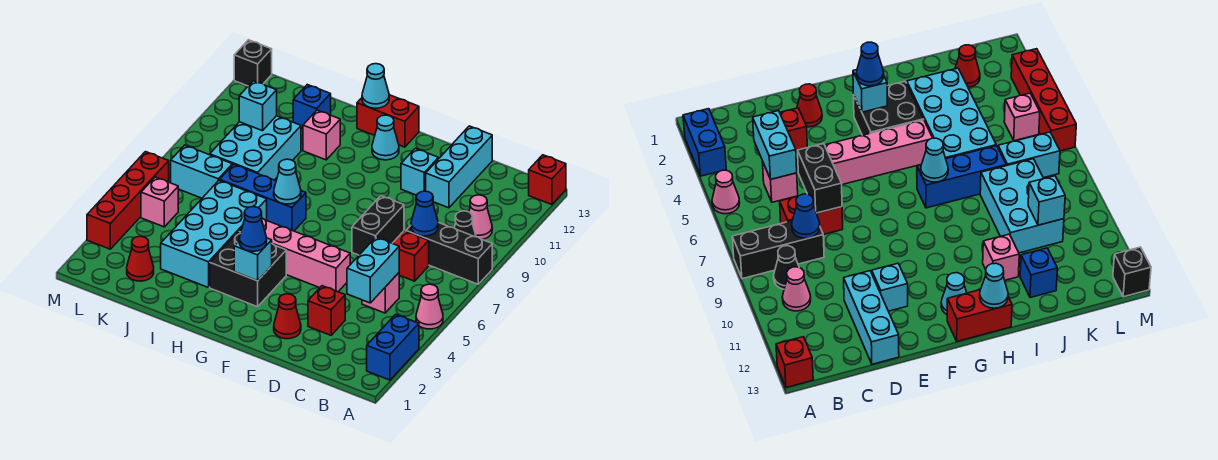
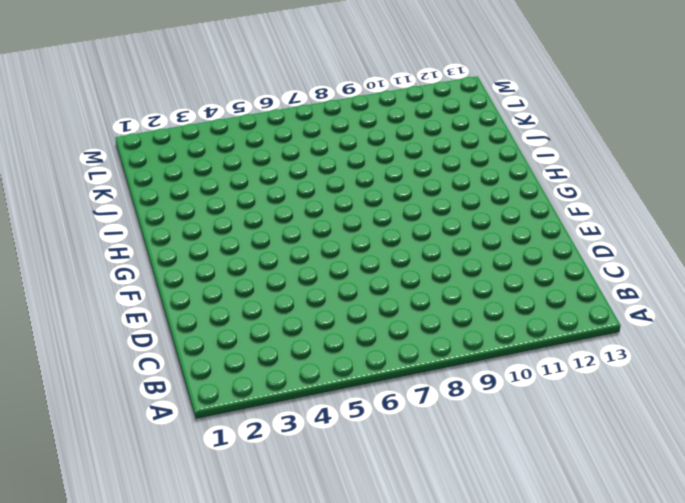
none -> blue 1x2 brick [367,314,419,380]
none -> pink 1x1 cone [416,284,443,329]
none -> black 1x3 brick [406,223,492,284]
none -> red 1x1 brick [528,155,566,205]

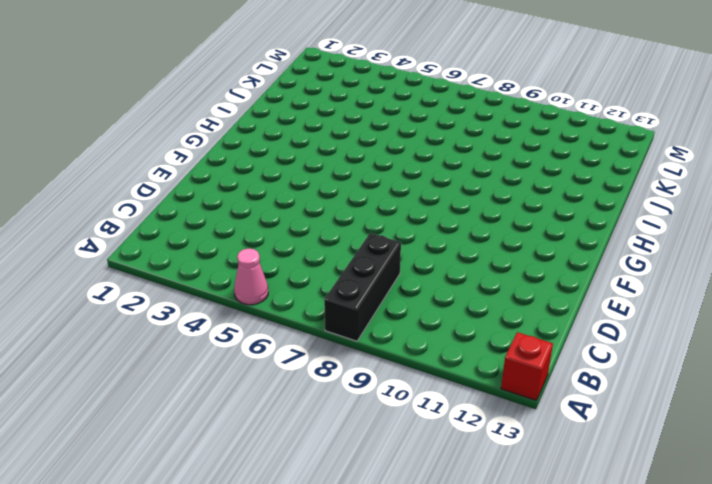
none -> blue 1x2 brick [367,314,419,380]
none -> black 1x1 cone [454,211,476,237]
none -> pink 1x1 cone [469,195,492,239]
none -> pink 1x1 brick [362,273,399,313]

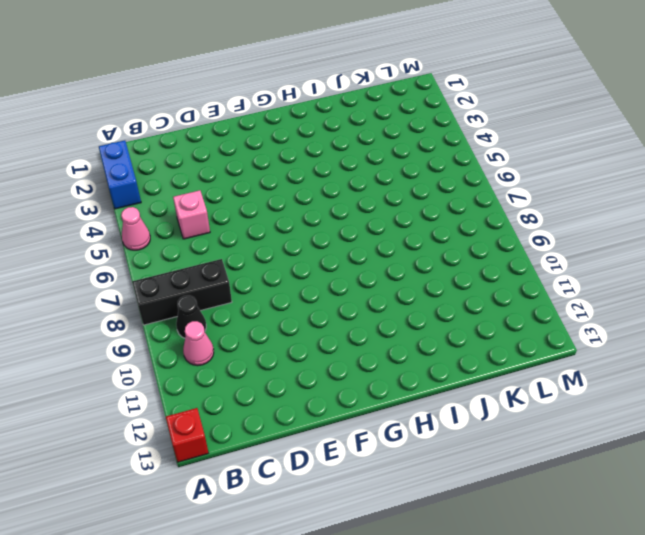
none -> red 1x2 brick [392,231,429,281]
none -> red 1x1 brick [308,286,345,335]
none -> cyan 1x3 brick [426,126,492,208]
none -> red 1x1 cone [274,294,301,339]

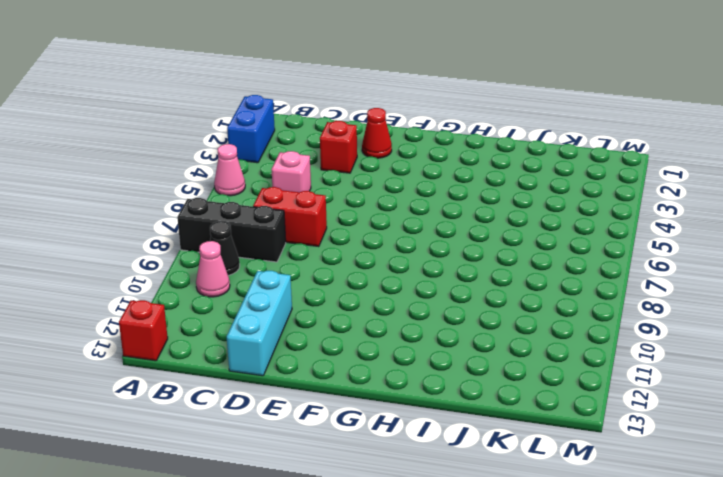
none -> pink 1x4 brick [239,218,350,292]
none -> cyan 1x1 brick [401,148,438,195]
none -> black 2x2 brick [210,231,286,307]
none -> cyan 1x1 cone [372,115,399,160]

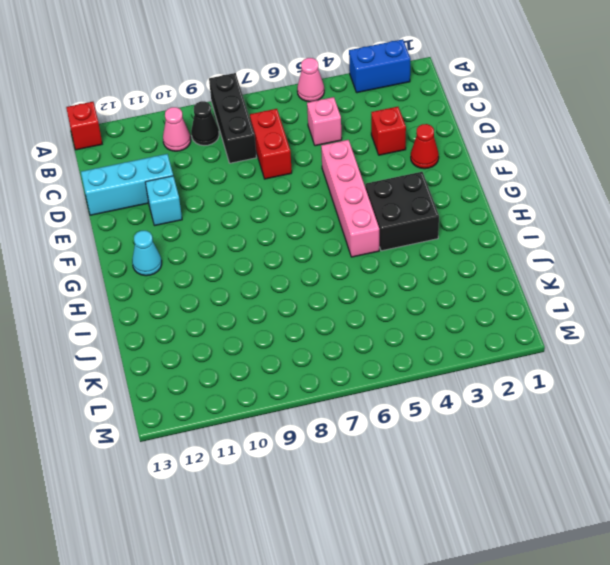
none -> red 1x2 brick [357,95,419,147]
none -> blue 1x3 brick [220,164,306,231]
none -> cyan 2x4 brick [161,180,267,288]
none -> pink 1x1 brick [303,110,340,160]

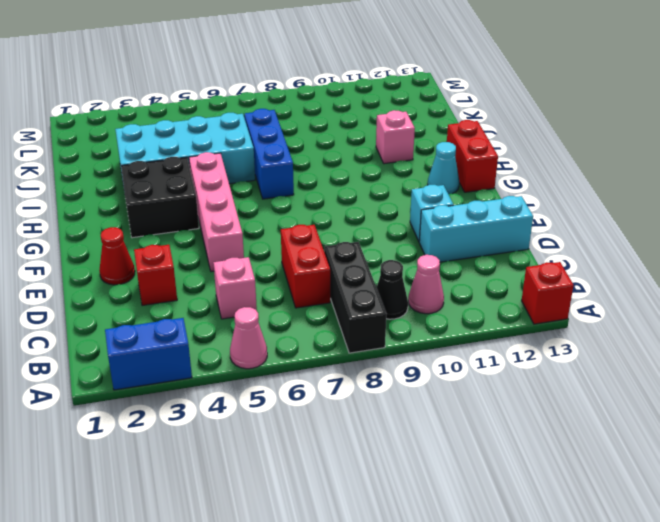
none -> cyan 2x3 brick [210,116,301,180]
none -> blue 1x1 brick [293,85,331,129]
none -> red 1x1 cone [127,236,154,281]
none -> cyan 1x2 brick [171,145,232,198]

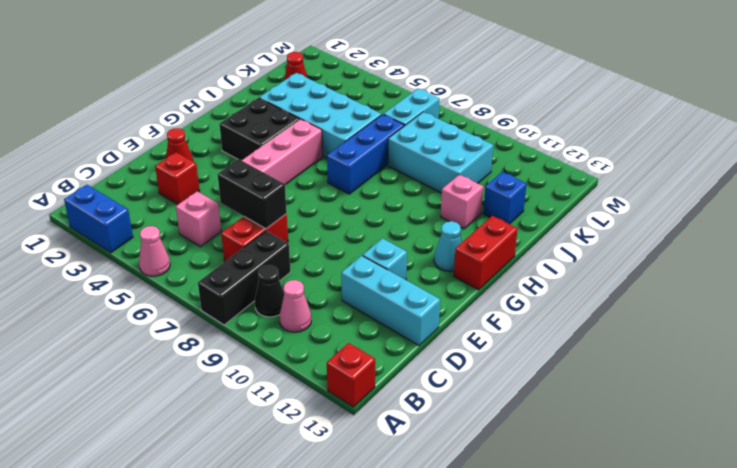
none -> pink 1x1 brick [141,177,178,227]
none -> red 1x4 brick [87,152,169,249]
none -> black 1x1 brick [234,40,272,86]
none -> cyan 1x2 brick [347,237,399,303]

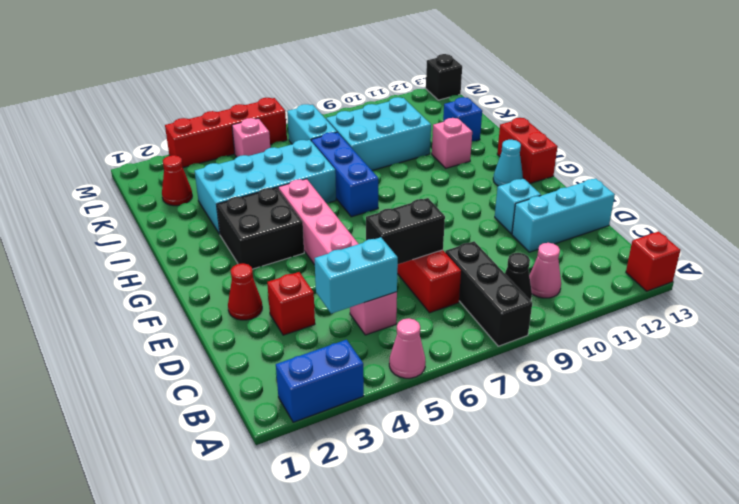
none -> blue 1x1 cone [411,191,438,236]
none -> cyan 1x1 brick [234,238,272,281]
none -> cyan 1x1 cone [274,159,301,204]
none -> cyan 1x1 cone [362,64,389,108]

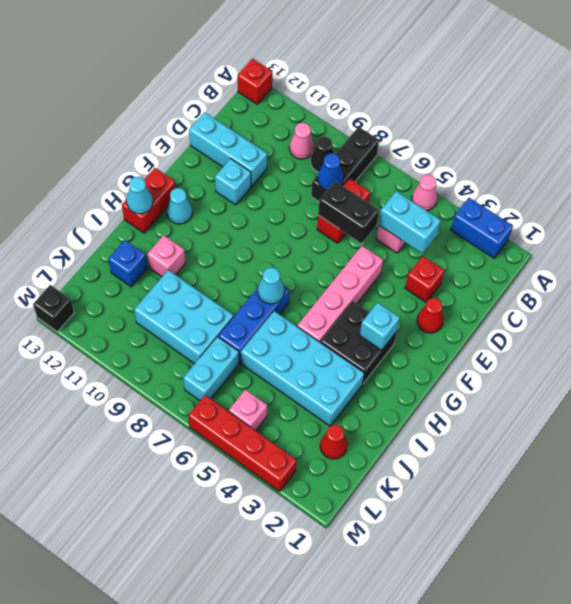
none -> cyan 1x1 brick [239,81,277,131]
none -> blue 1x1 cone [239,207,267,251]

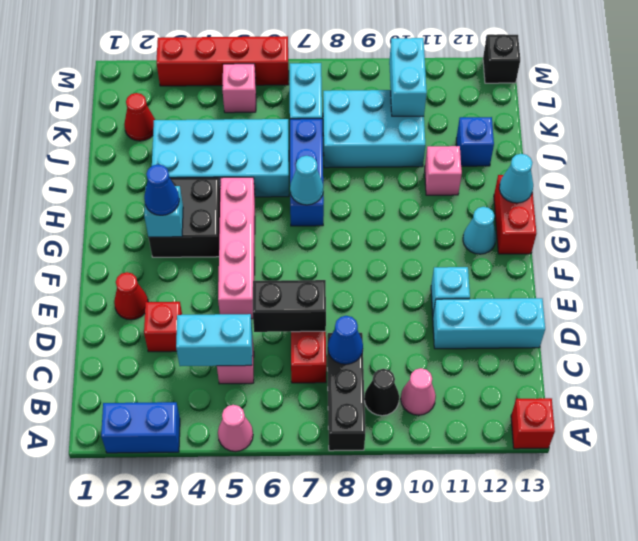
cyan 1x2 brick [389,38,427,116] -> cyan 1x1 brick [239,81,277,131]

